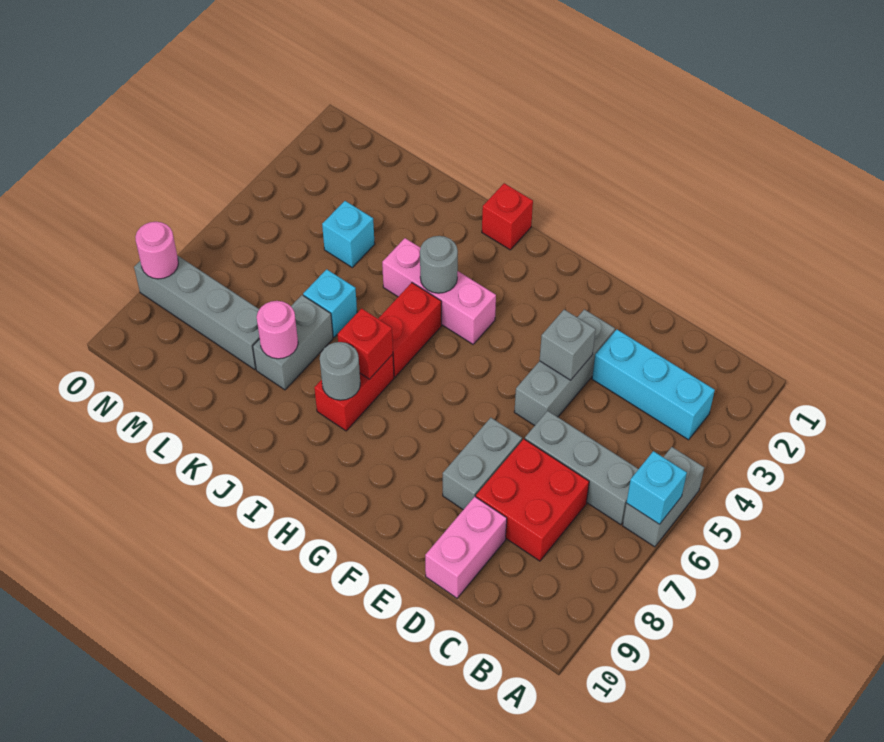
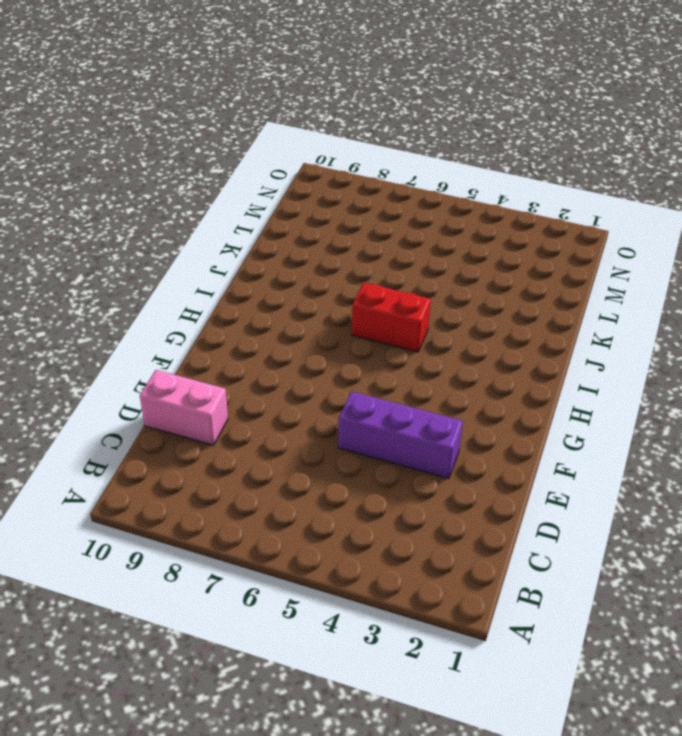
purple 1x3 brick [338,391,463,479] -> grey 1x3 brick [514,309,615,426]
none -> grey 1x2 brick [623,447,704,547]
none -> cyan 1x3 brick [592,330,715,440]
none -> grey 1x3 brick [525,411,638,525]

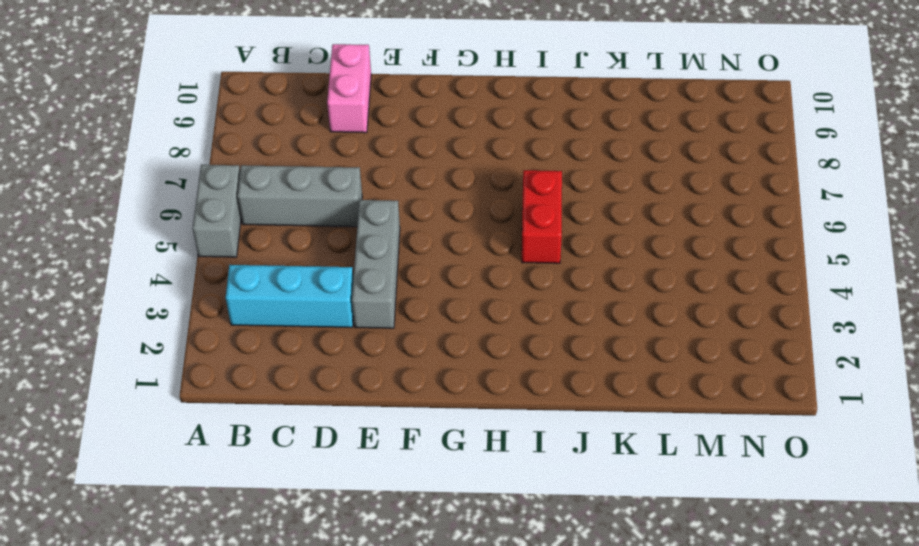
none -> red 2x2 brick [476,439,589,561]
none -> grey 1x2 brick [443,418,522,510]
none -> pink 1x3 brick [382,238,496,344]

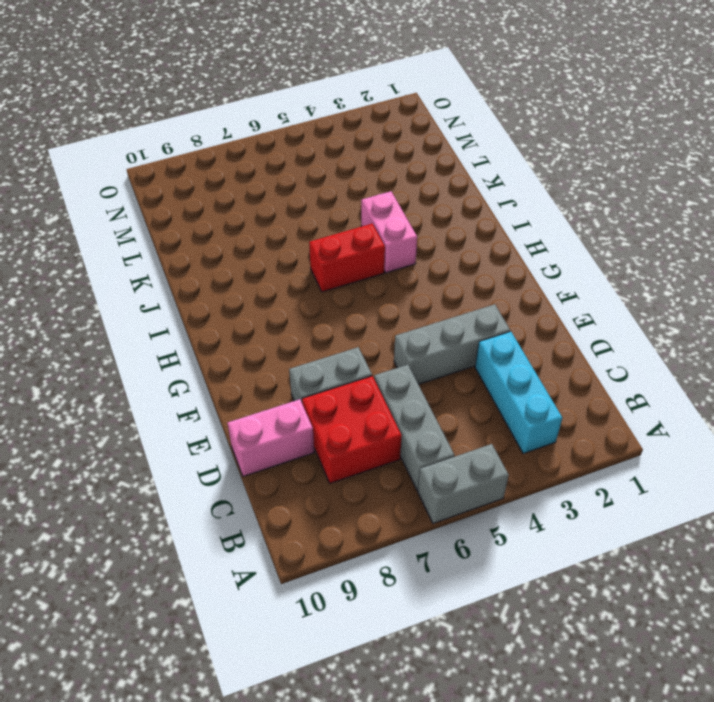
pink 1x2 brick [361,191,417,273] -> pink 1x3 brick [382,238,496,344]
none -> red 1x1 brick [482,183,533,250]
none -> red 1x2 brick [314,354,394,431]
none -> cyan 1x1 brick [303,269,357,337]

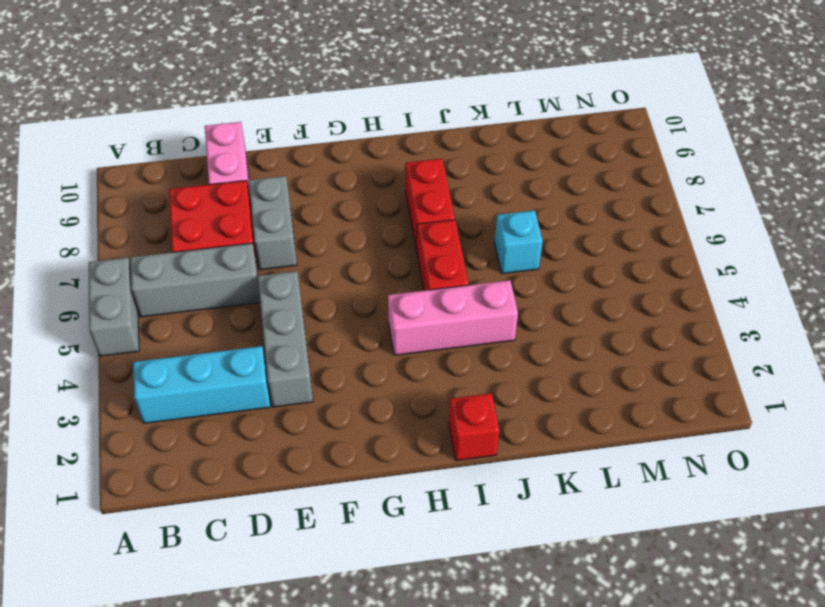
none -> grey 1x2 brick [253,295,333,390]
none -> cyan 1x1 brick [322,201,375,267]
none -> grey 1x4 brick [134,255,260,370]

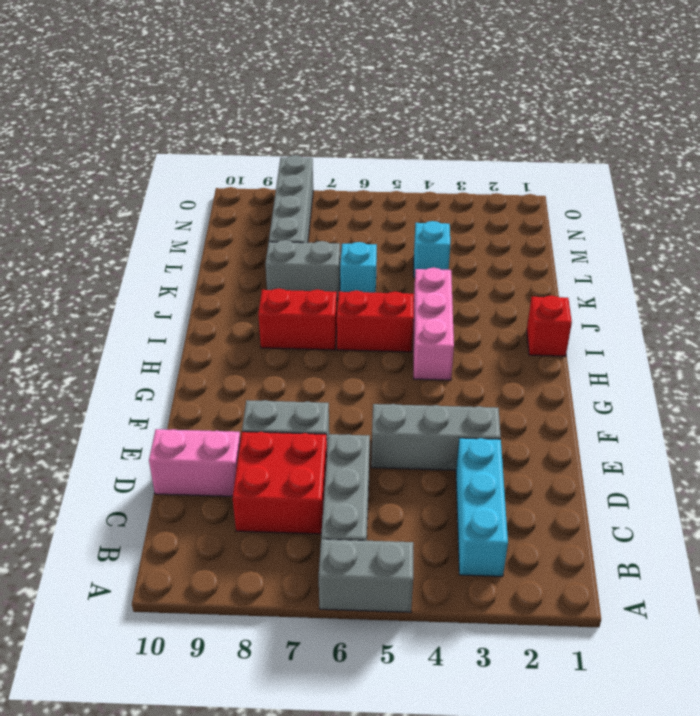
none -> cyan 1x1 brick [627,451,687,524]
none -> grey 1x1 brick [540,310,596,380]
none -> grey 1x1 round brick [420,236,458,293]

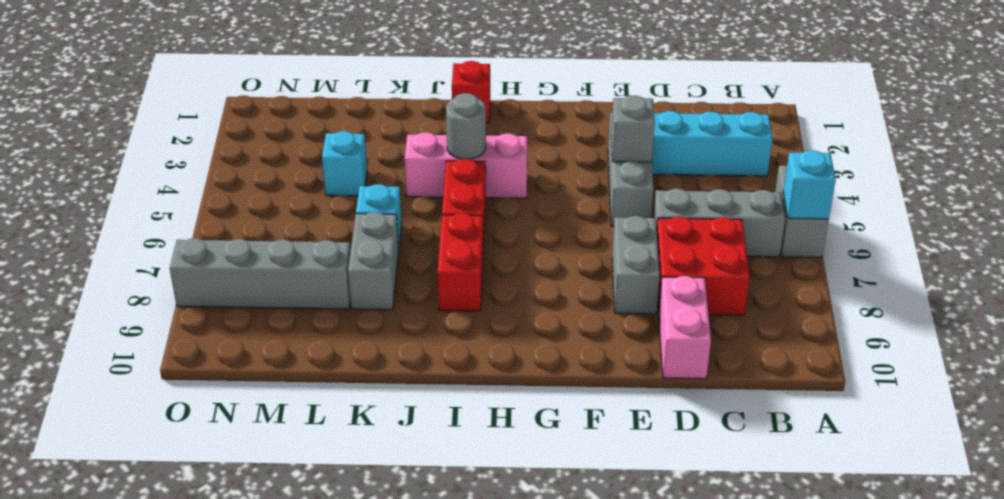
none -> red 1x1 brick [337,308,393,379]
none -> grey 1x1 round brick [320,342,360,400]
none -> pink 1x1 round brick [257,301,298,359]

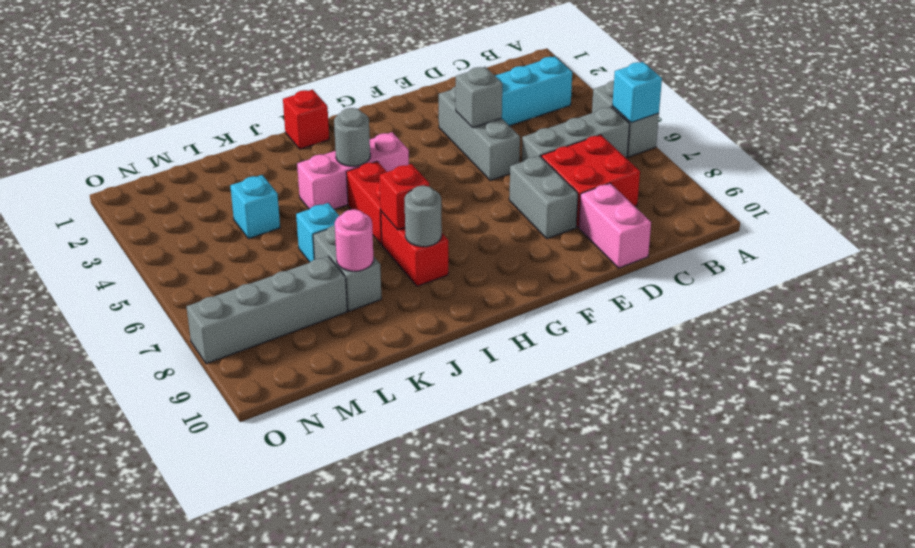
none -> pink 1x1 round brick [135,222,178,279]

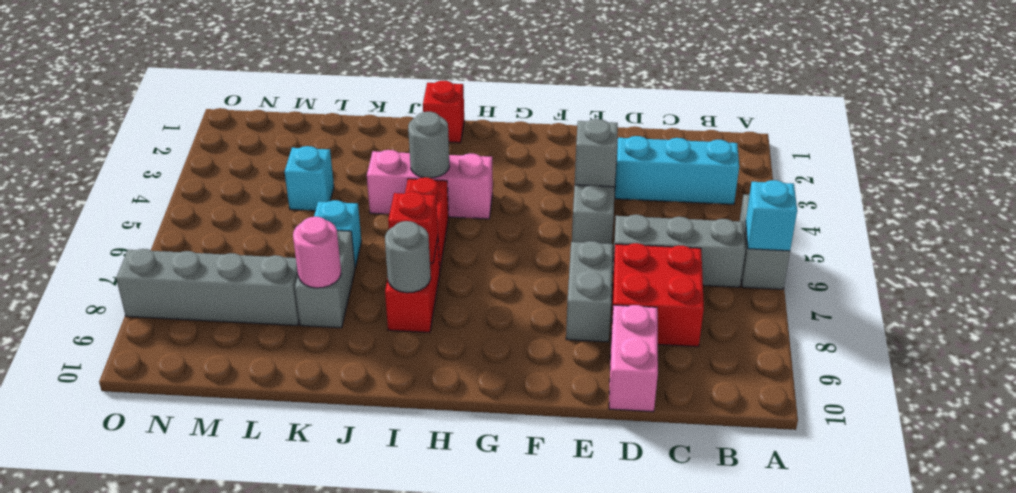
none -> pink 1x1 round brick [135,222,178,279]

